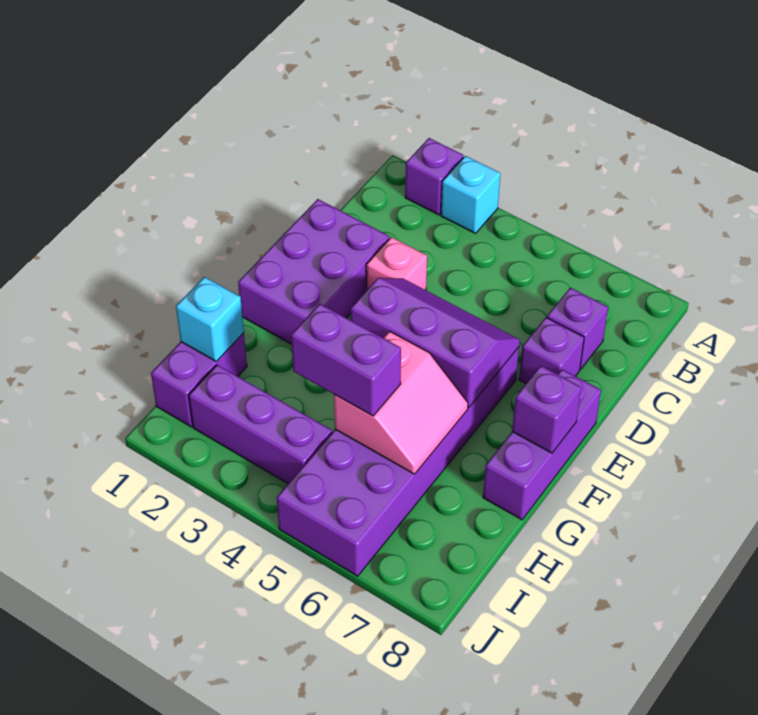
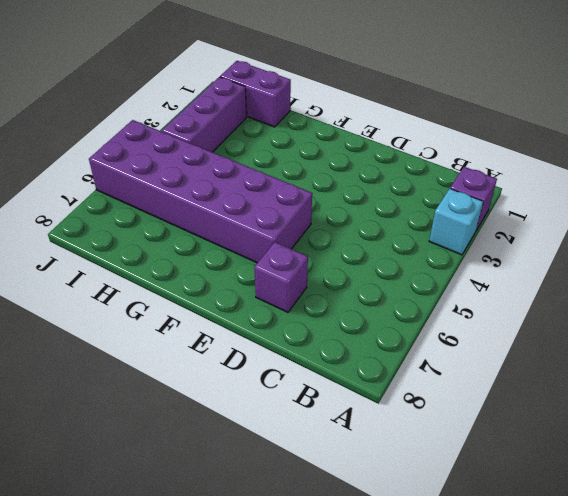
none -> purple 1x1 brick [547,288,608,369]
none -> purple 2x3 brick [238,199,389,344]
none -> pink 1x1 brick [367,237,427,290]

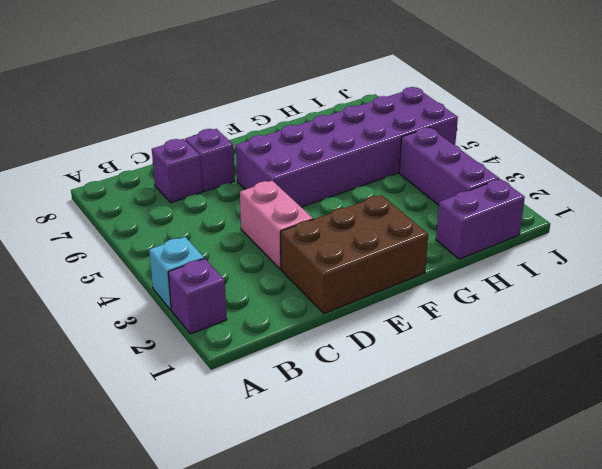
brown 2x3 brick [281,195,428,314] -> purple 2x3 brick [238,199,389,344]
pink 1x2 brick [240,181,313,269] -> pink 1x1 brick [367,237,427,290]
none -> purple 1x3 brick [483,369,601,520]
none -> purple 2x3 slope [351,278,520,408]
none -> purple 1x1 brick [512,366,581,453]

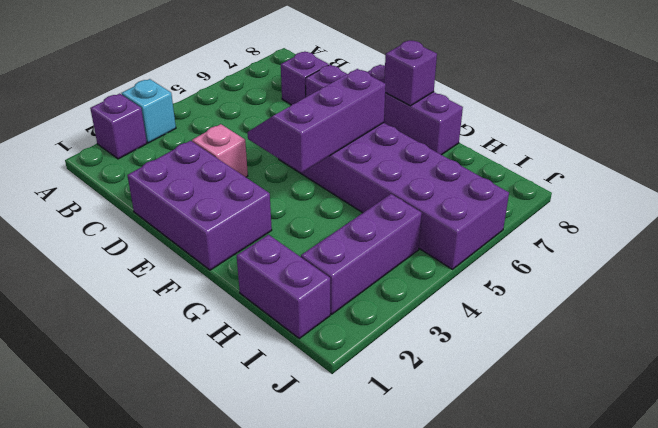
none -> pink 2x2 slope [334,331,468,474]
none -> cyan 1x1 brick [176,277,244,362]
none -> purple 1x2 brick [291,304,401,416]

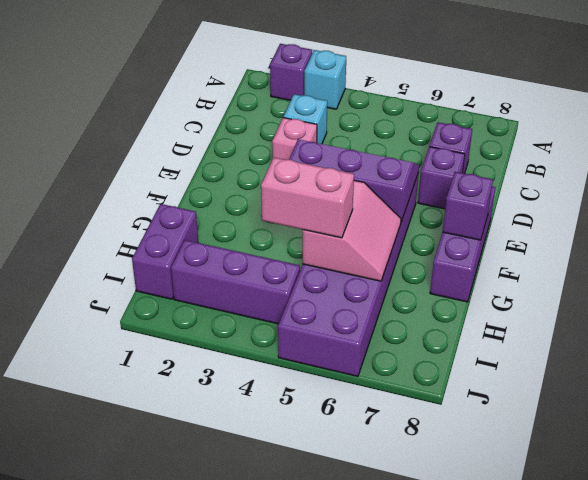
cyan 1x1 brick [283,94,327,144] -> cyan 1x1 brick moved to [176,277,244,362]
pink 1x2 brick [261,157,354,238] -> purple 1x2 brick [291,304,401,416]
none -> purple 2x3 brick [238,199,389,344]

